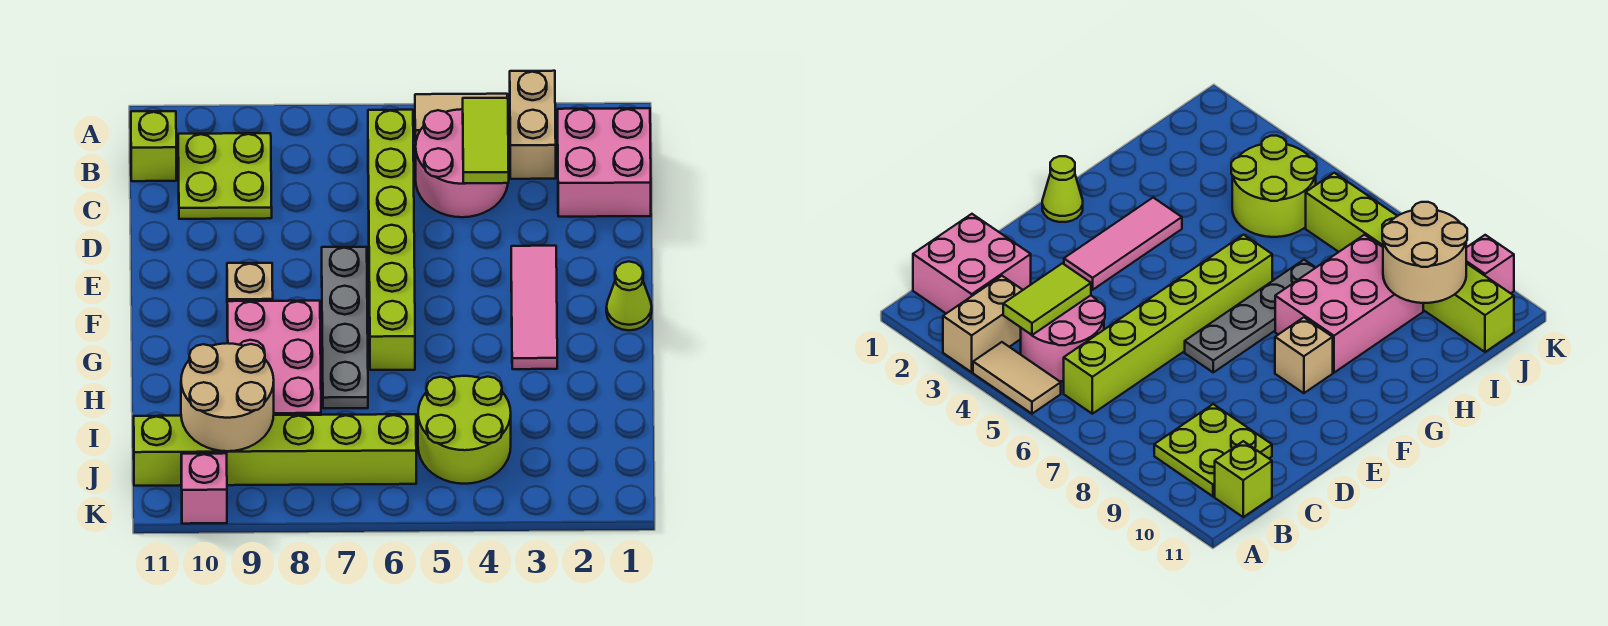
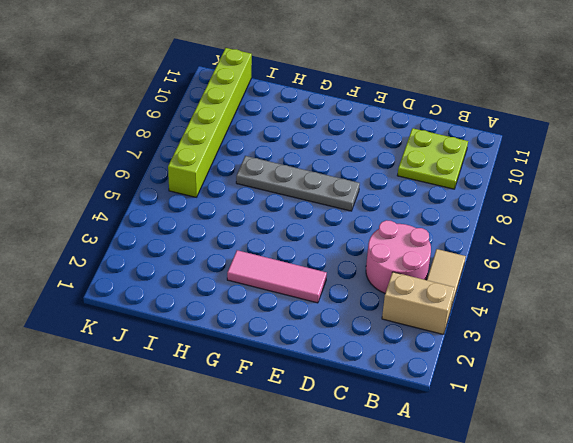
none -> pink 2x2 brick [557,108,651,217]
none -> lime 1x6 brick [368,110,415,370]
none -> lime 1x1 brick [131,111,176,181]

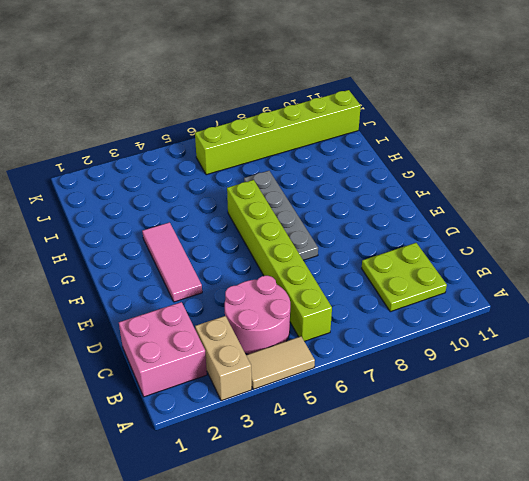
none -> lime 1x1 brick [131,111,176,181]
none -> lime 1x1 cone [606,262,652,330]
none -> tan 1x1 brick [227,263,273,301]

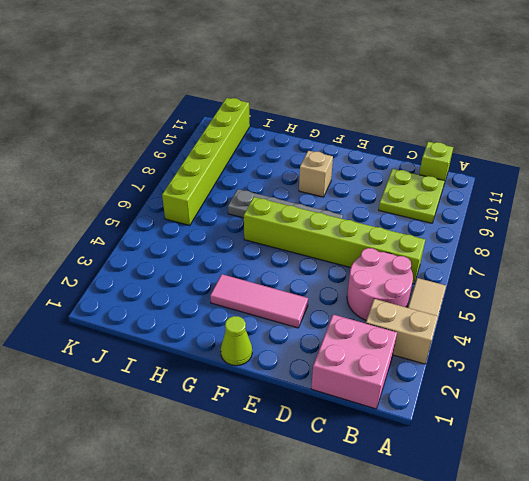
none -> pink 2x3 brick [227,301,321,415]
none -> lime 2x2 round brick [418,376,511,484]
none -> pink 1x1 brick [181,453,227,524]

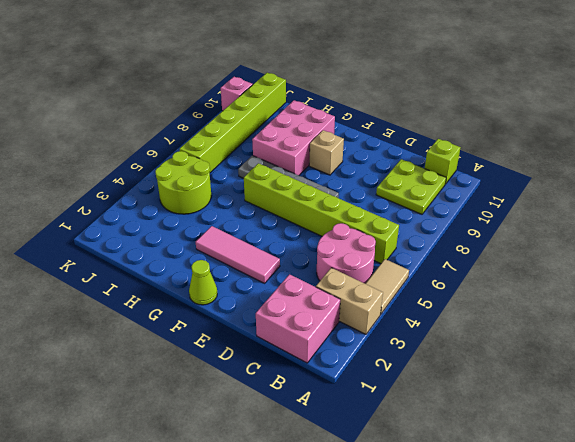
pink 2x3 brick [252,100,335,175] -> pink 2x3 brick turned to [227,301,321,415]
none -> lime 1x2 tile [463,98,509,183]
none -> tan 2x2 round brick [181,343,274,451]

